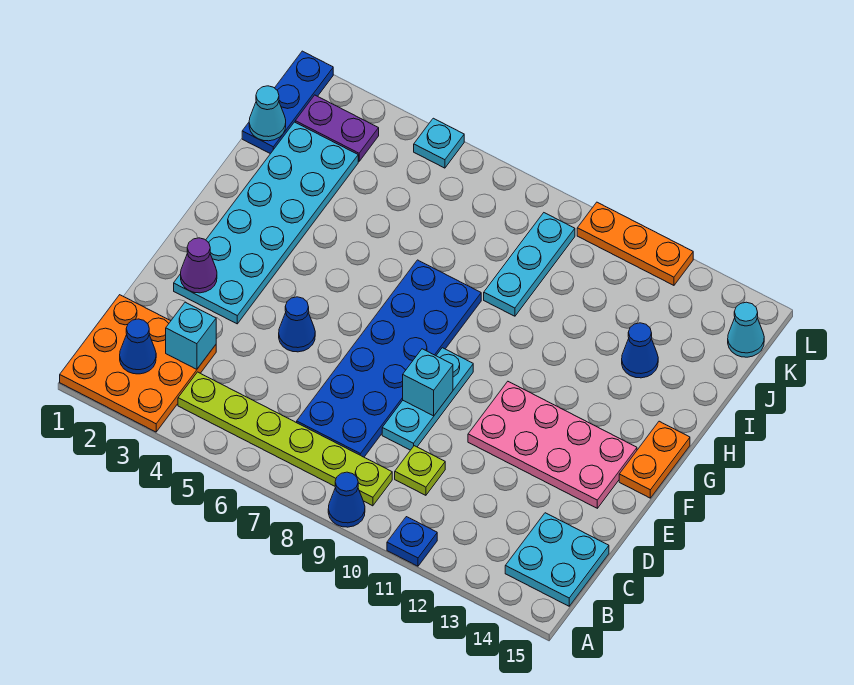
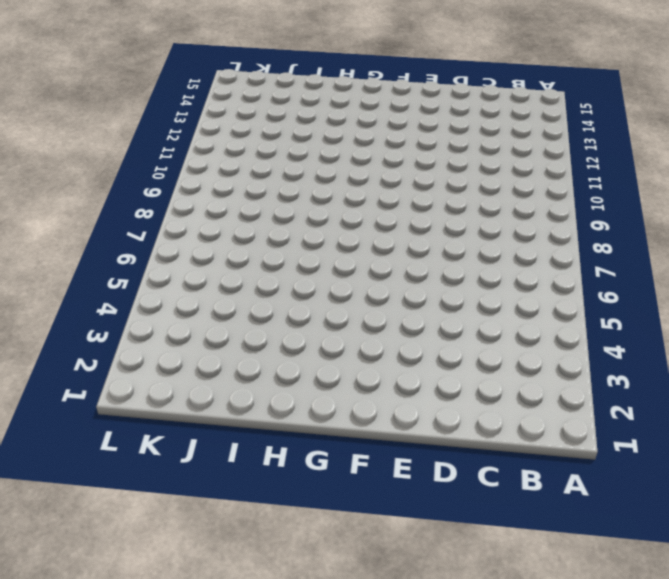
none -> orange 3x3 plate [60,295,216,432]
none -> blue 1x1 cone [328,472,365,527]
none -> blue 1x1 plate [387,517,437,566]

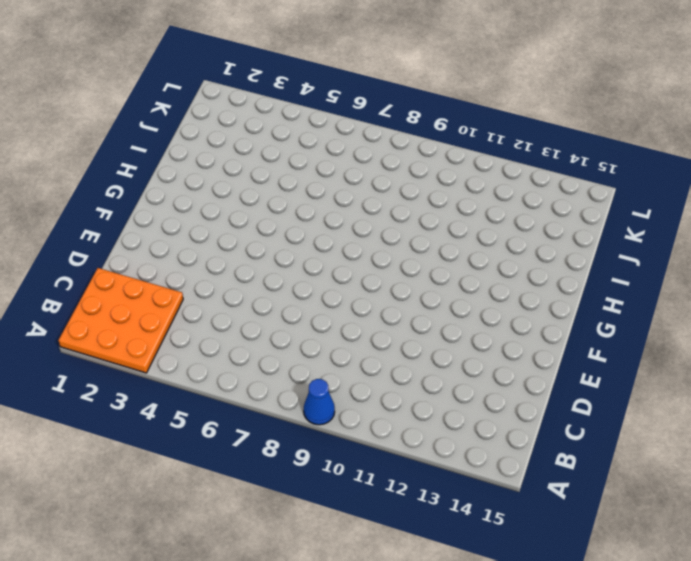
none -> blue 1x1 plate [387,517,437,566]
none -> lime 1x6 plate [178,372,392,506]
none -> cyan 2x2 plate [505,513,609,606]

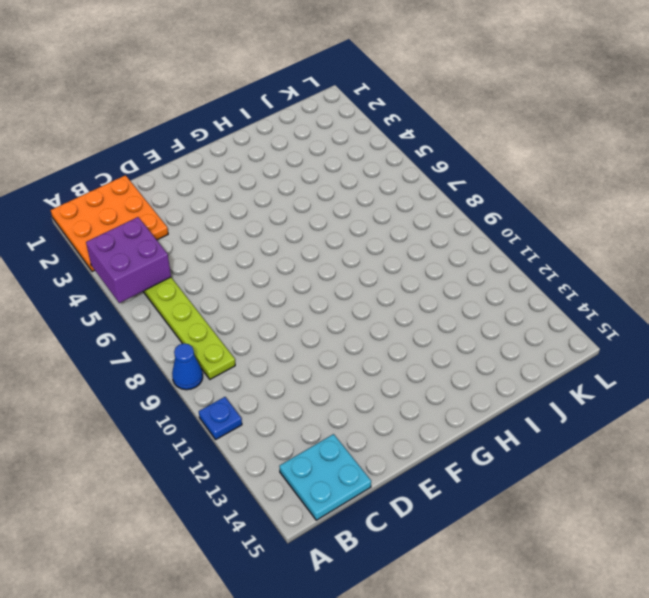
purple 2x2 brick [86,217,171,303] -> none
none -> blue 2x6 plate [297,260,481,457]
none -> lime 1x1 plate [395,446,445,495]
none -> cyan 1x3 plate [382,348,473,450]

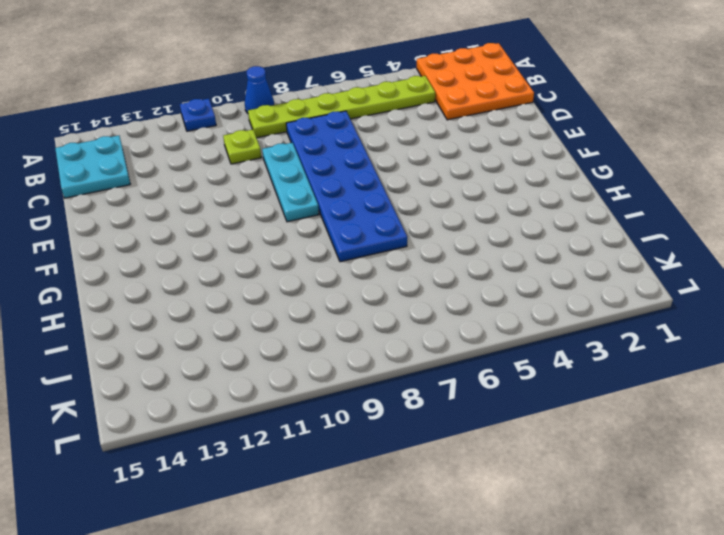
none -> cyan 2x6 plate [174,122,358,324]
none -> blue 1x1 cone [279,297,315,352]
none -> pink 2x4 plate [468,382,637,508]

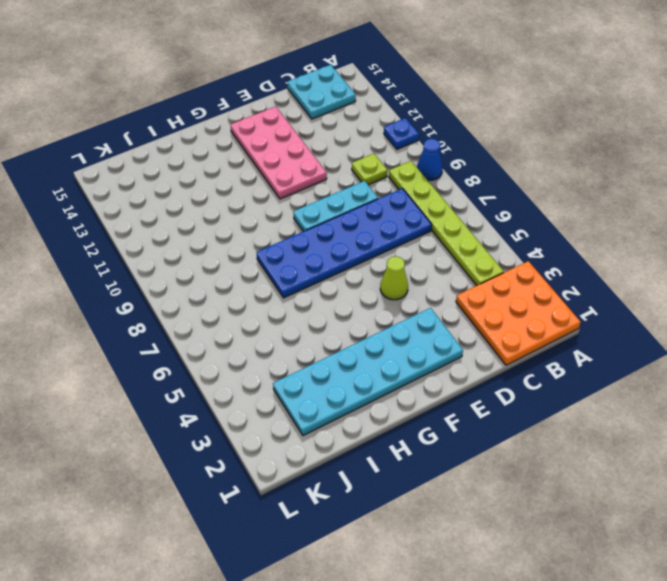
lime 1x1 cone [380,256,408,300] -> blue 1x1 cone [279,297,315,352]
none -> orange 1x2 plate [619,421,690,498]
none -> cyan 1x3 plate [484,213,575,316]
none -> blue 1x1 cone [622,323,658,378]

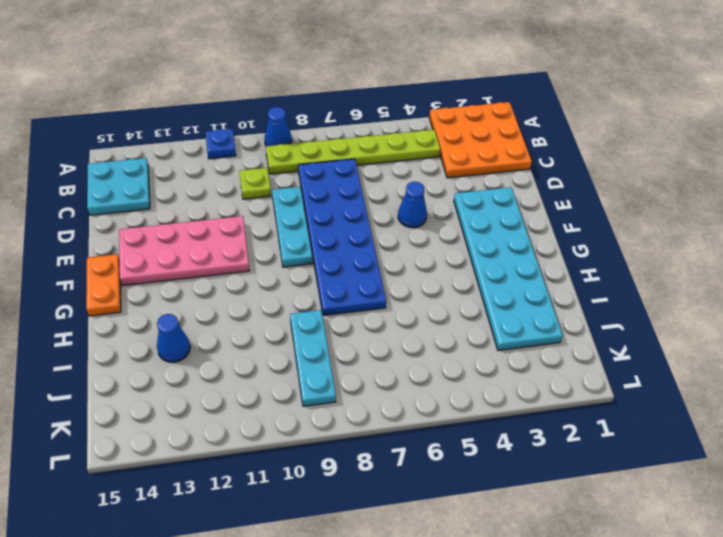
none -> blue 1x3 plate [242,51,333,154]
none -> purple 1x2 plate [295,95,379,161]
none -> cyan 1x1 cone [728,302,764,357]

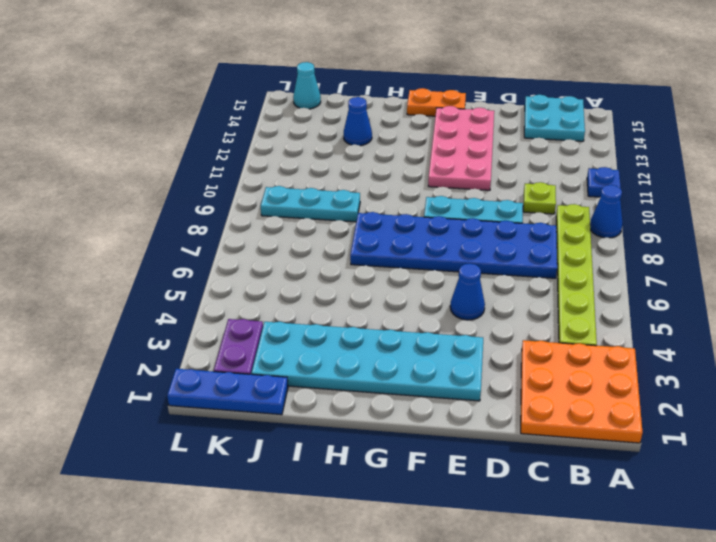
none -> cyan 1x1 plate [414,118,464,168]
none -> orange 1x3 plate [577,202,693,285]
none -> blue 1x1 cone [120,319,156,374]

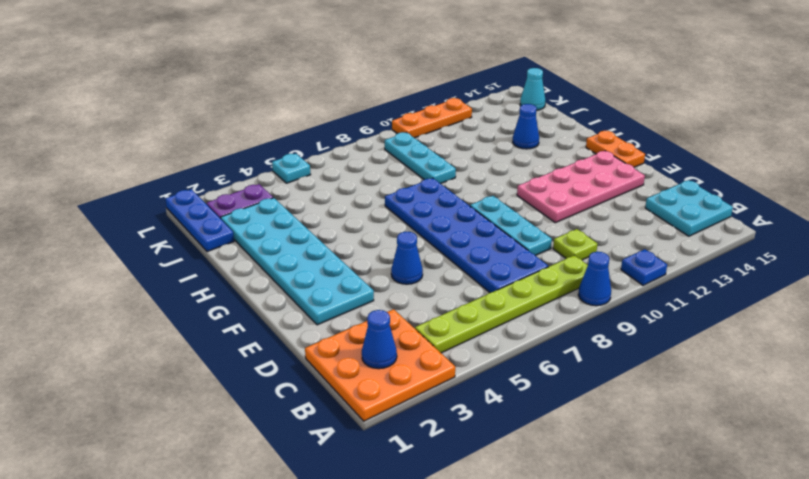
none -> cyan 1x1 brick [166,302,216,369]
none -> purple 1x1 cone [181,238,217,293]
none -> cyan 1x1 brick [403,349,453,416]

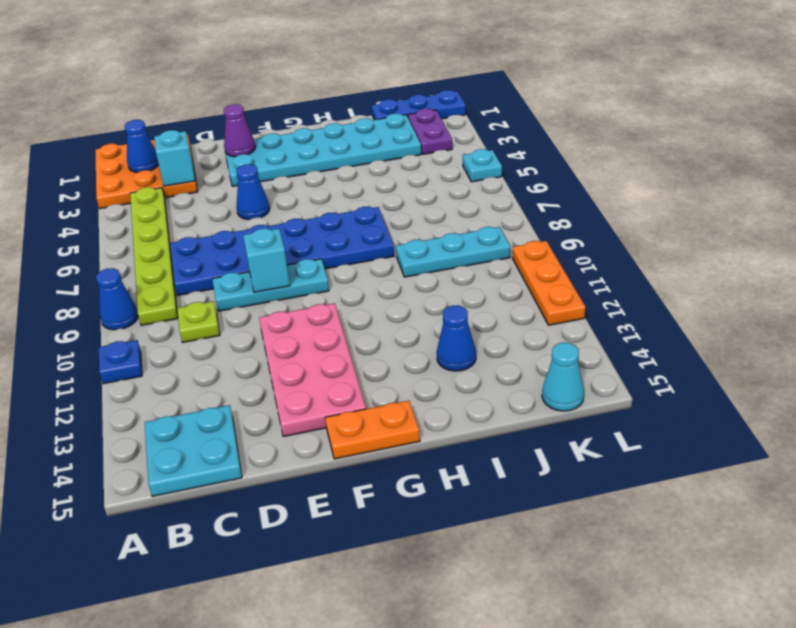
none -> cyan 1x1 cone [249,86,286,141]

